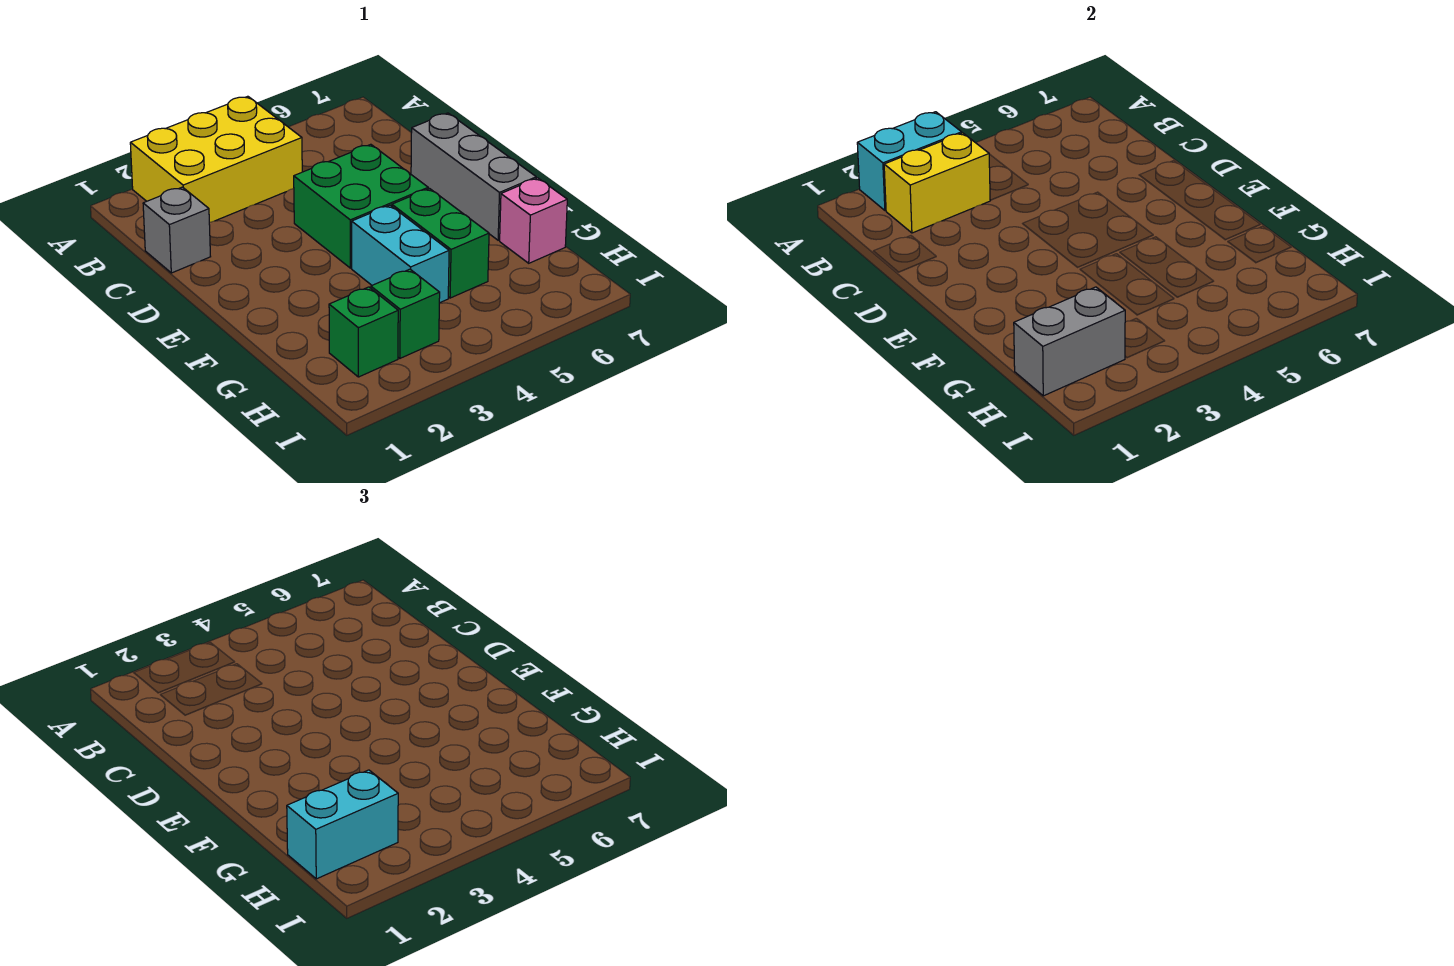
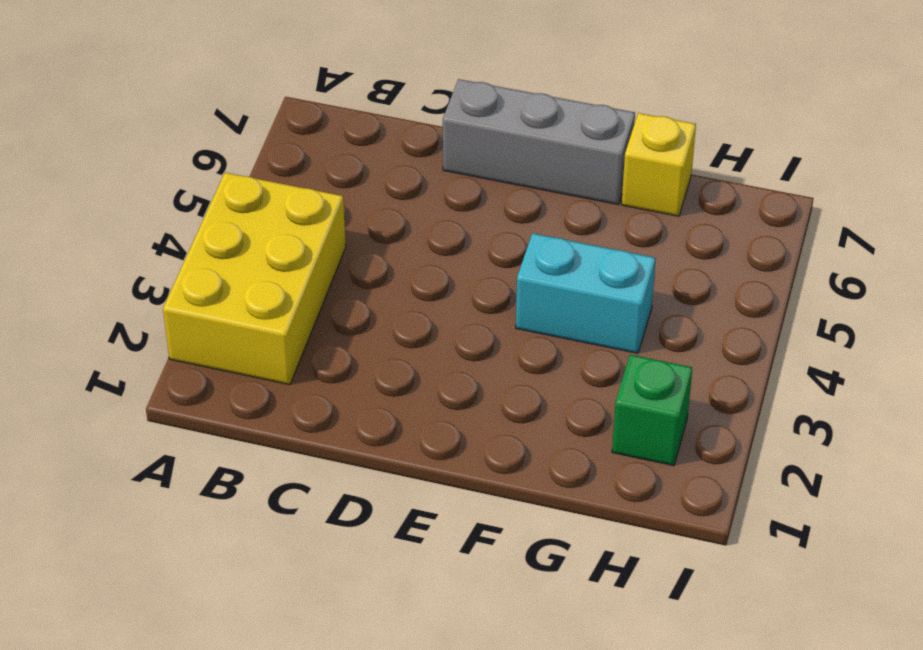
yellow 1x1 brick [622,113,696,216] -> pink 1x1 brick [500,178,567,263]
none -> grey 1x1 brick [143,187,211,273]
none -> green 2x2 brick [294,144,428,268]
none -> green 1x2 brick [392,189,489,298]

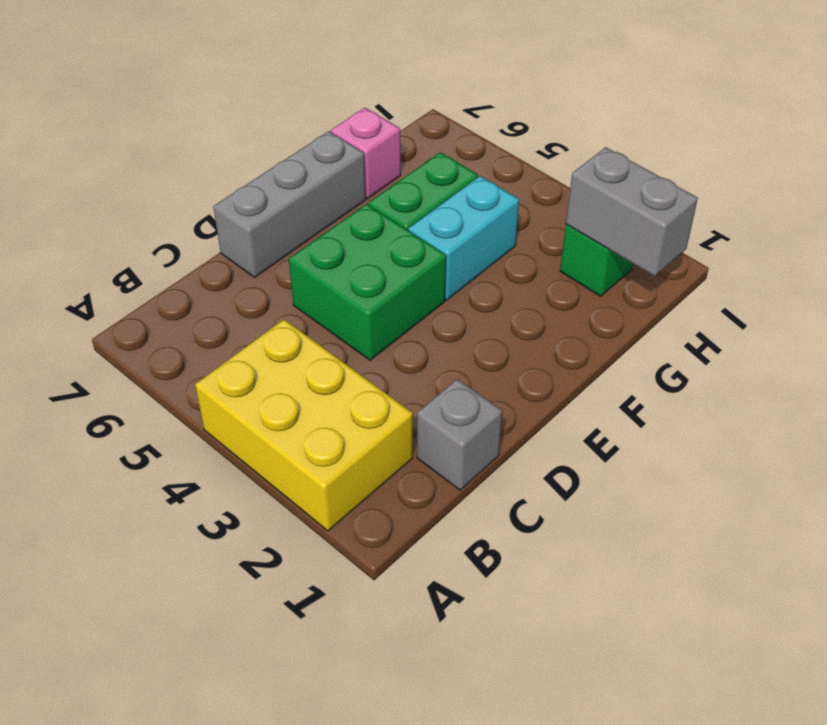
none -> green 1x1 brick [371,269,440,358]
none -> cyan 1x2 brick [857,112,962,211]
none -> yellow 1x2 brick [884,133,990,233]

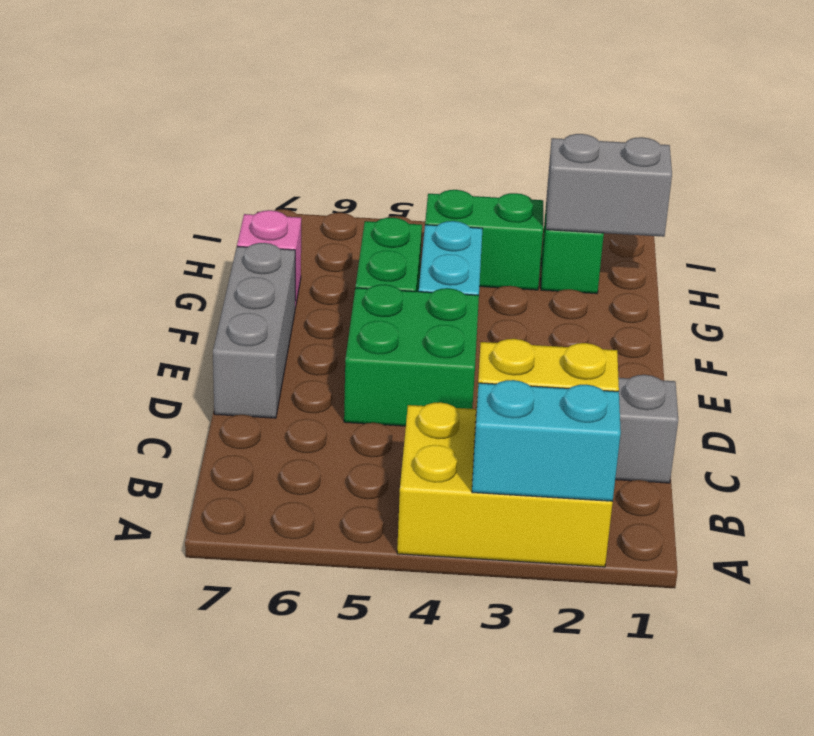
green 1x2 brick [425,190,543,290] -> green 1x1 brick [371,269,440,358]
none -> cyan 1x2 brick [287,770,398,879]

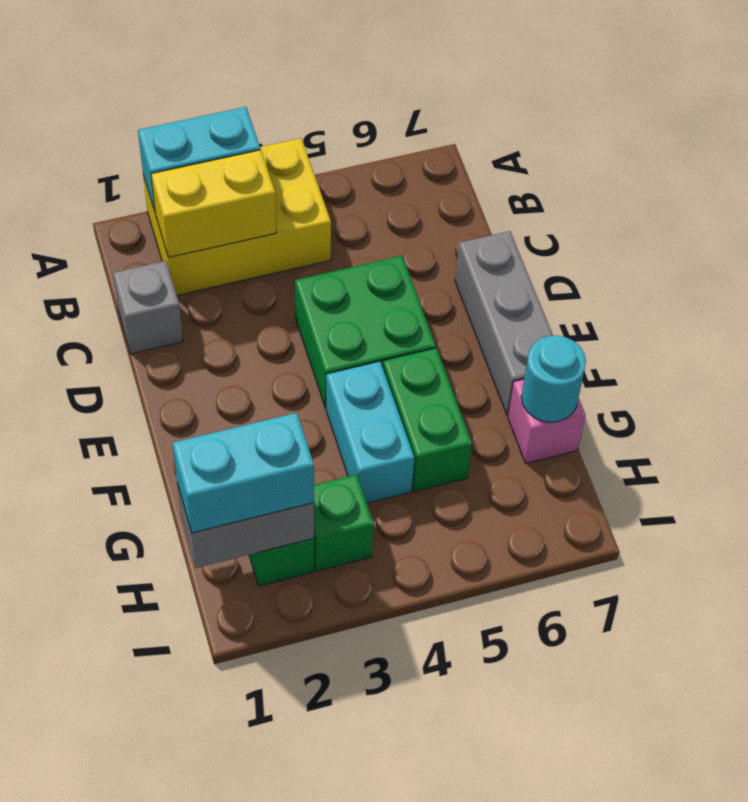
cyan 1x1 round brick [521,335,586,422] -> none

